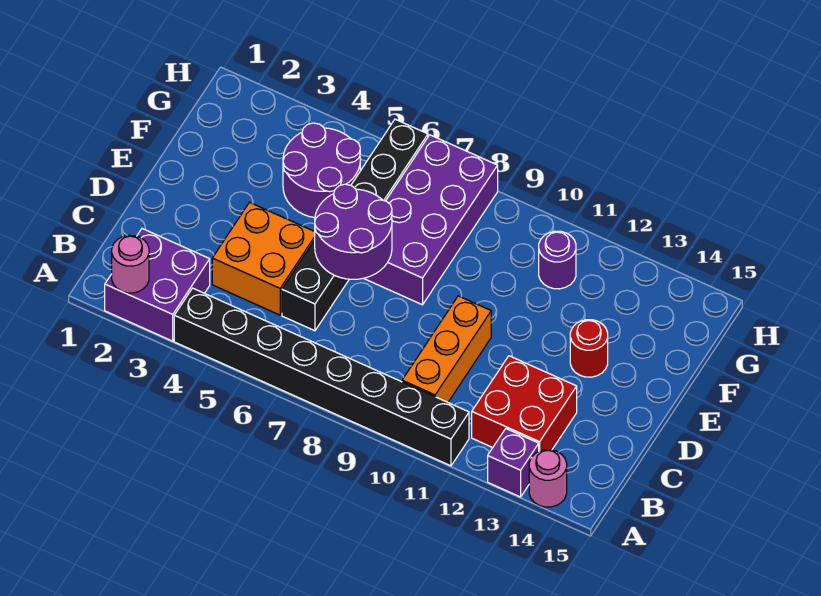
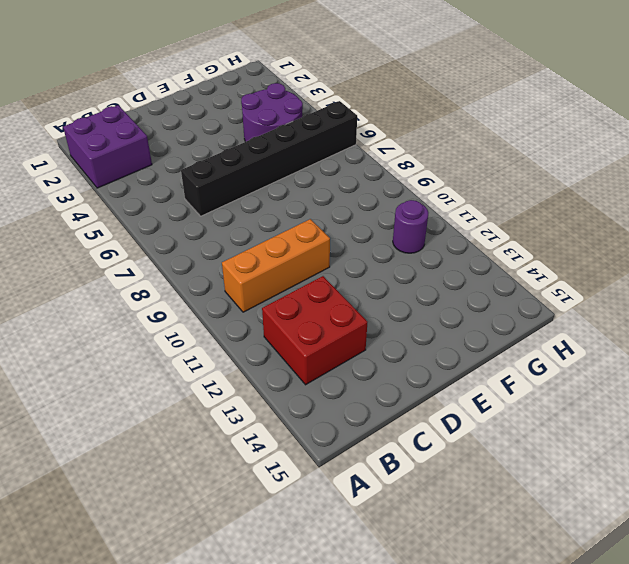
none -> black 1x8 brick [174,288,469,466]
none -> purple 1x1 brick [488,429,539,497]
none -> pink 1x1 round brick [529,450,567,507]

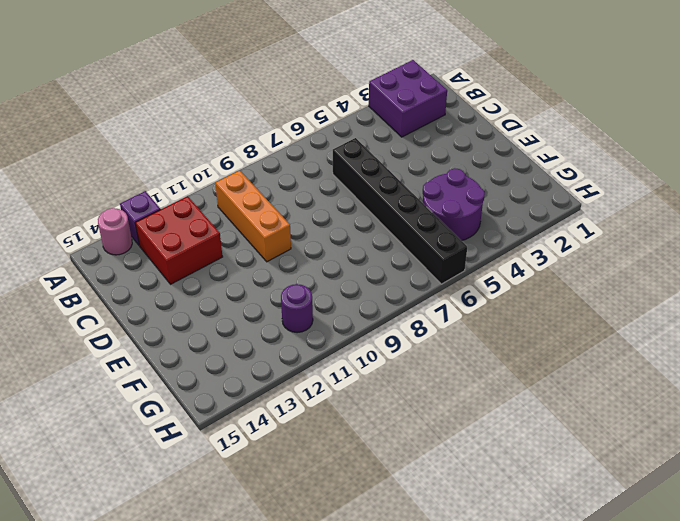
none -> black 1x8 brick [174,288,469,466]
none -> orange 2x2 brick [212,202,315,315]
none -> purple 2x4 brick [364,135,498,305]

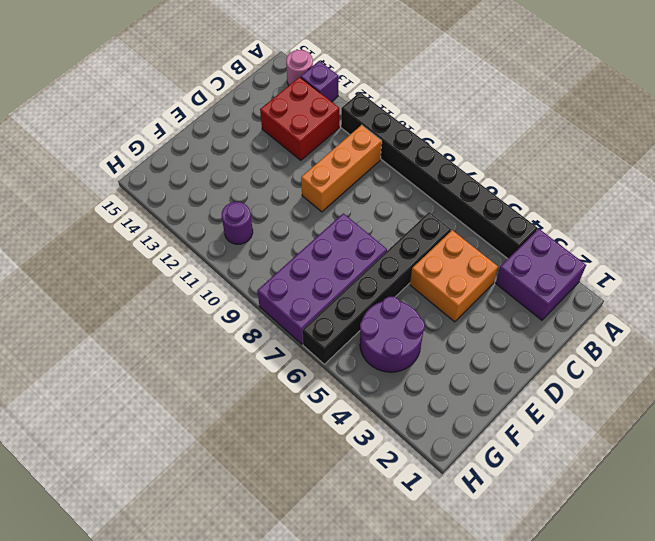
none -> red 1x1 round brick [570,320,608,377]
none -> pink 1x1 round brick [112,235,149,293]
none -> purple 2x2 round brick [315,184,392,279]

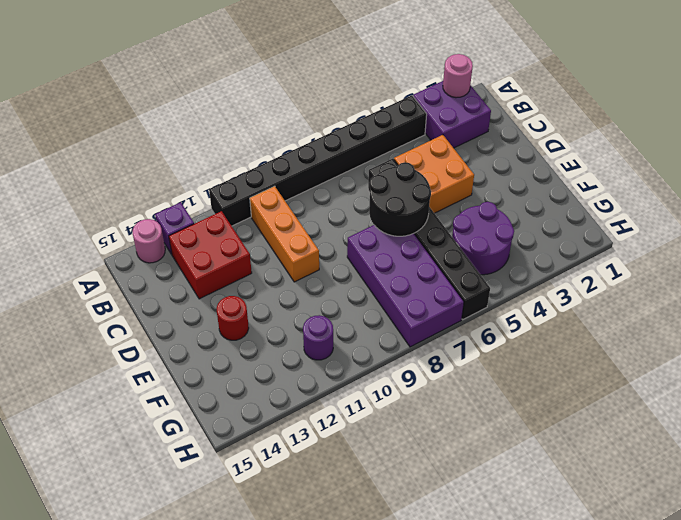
black 2x2 round brick [369,162,431,236] -> purple 2x2 round brick [315,184,392,279]

